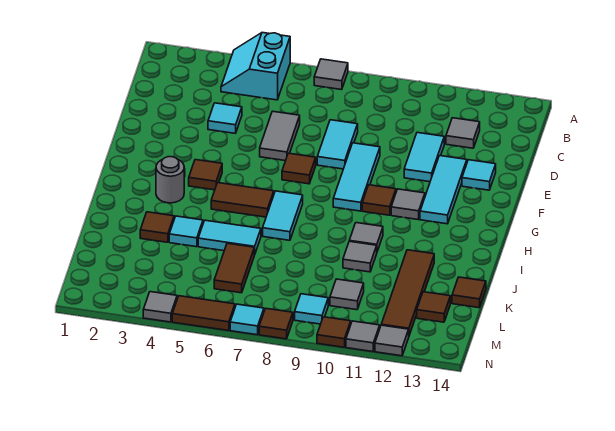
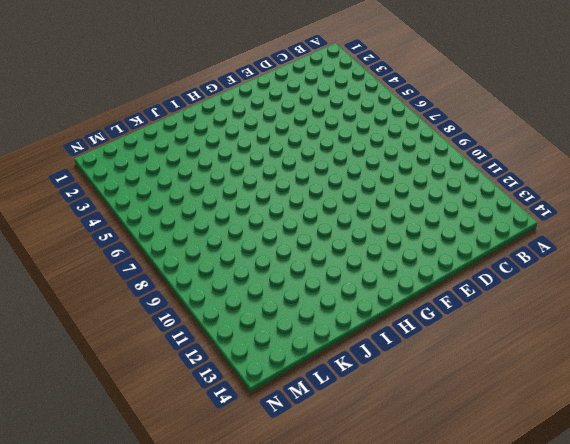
none -> cyan 2x2 slope [221,33,290,100]
none -> grey 1x1 tile [314,59,348,90]
none -> grey 1x1 tile [446,118,480,148]
none -> cyan 1x1 tile [208,103,242,133]

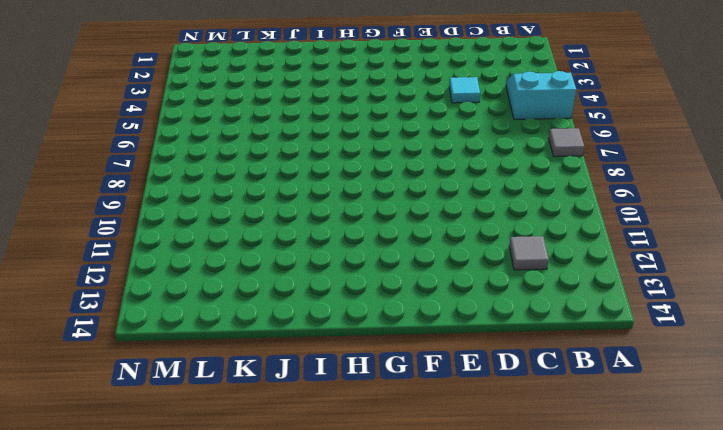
none -> grey 1x2 tile [260,111,300,161]
none -> cyan 1x2 tile [317,120,358,169]
none -> cyan 1x2 tile [404,132,444,182]
none -> cyan 1x3 tile [333,143,380,211]

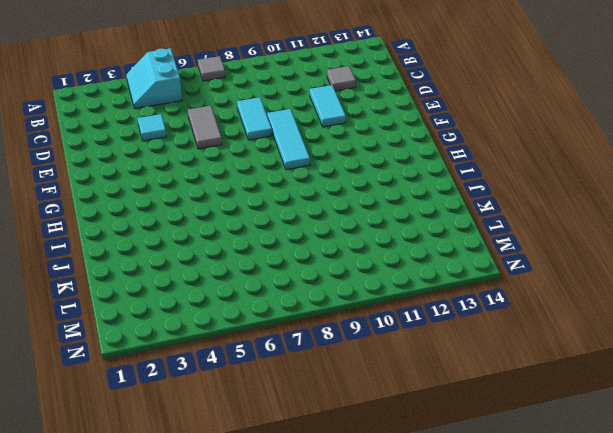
none -> cyan 1x3 tile [420,156,467,224]
none -> cyan 1x1 tile [462,160,496,190]
none -> brown 1x1 tile [282,153,316,184]
none -> brown 1x1 tile [189,160,222,190]

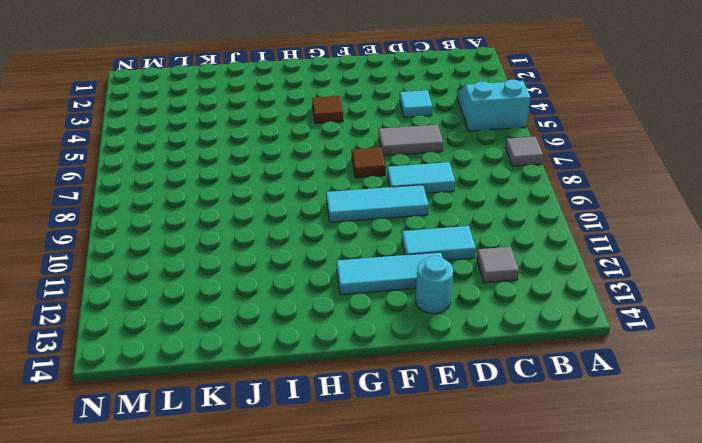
cyan 1x1 round brick [416,256,453,314] -> cyan 1x1 tile [462,160,496,190]
none -> brown 1x1 tile [362,185,396,215]
none -> grey 1x1 tile [391,189,425,220]
none -> grey 1x1 round brick [156,157,184,203]
none -> brown 1x2 tile [211,183,274,217]

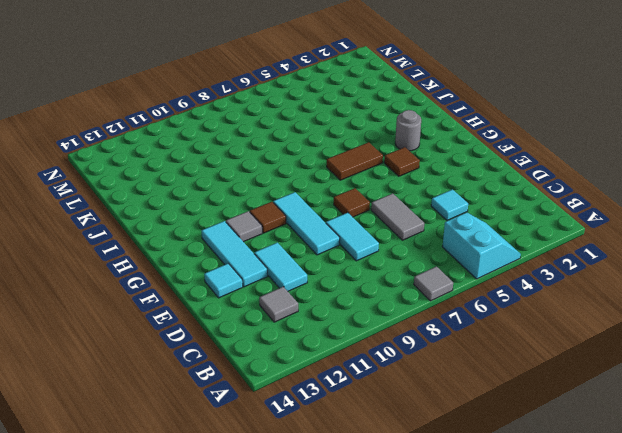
none -> cyan 1x2 tile [263,191,303,240]
none -> grey 1x1 tile [349,223,383,251]
none -> brown 1x1 tile [140,212,174,242]
none -> cyan 1x1 tile [169,216,203,247]

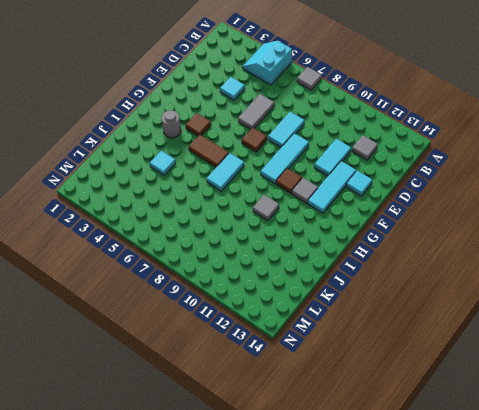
none -> brown 1x1 tile [140,212,174,242]
none -> cyan 1x2 tile [198,220,261,255]
none -> grey 1x1 tile [343,241,377,272]
none -> brown 1x4 tile [381,250,434,335]

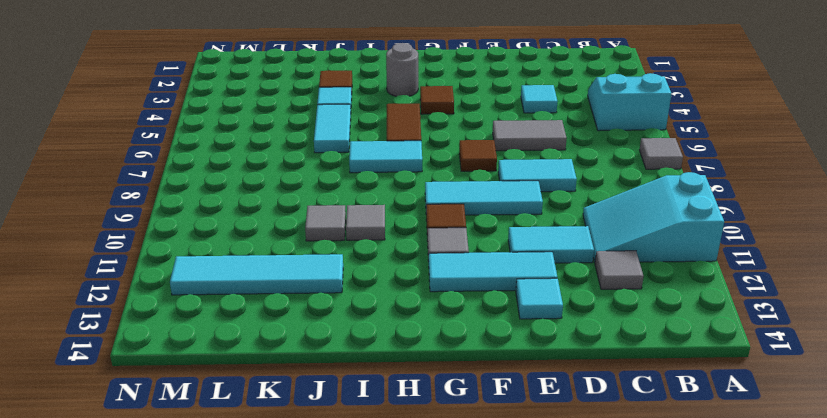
cyan 2x3 slope [583,172,724,262] -> none
cyan 1x4 tile [170,254,343,295] -> brown 1x4 tile [381,250,434,335]
none -> brown 1x2 tile [214,243,254,293]
none -> brown 1x1 tile [452,277,486,308]
none -> grey 1x1 tile [330,279,364,310]
none -> brown 1x1 tile [417,292,450,322]

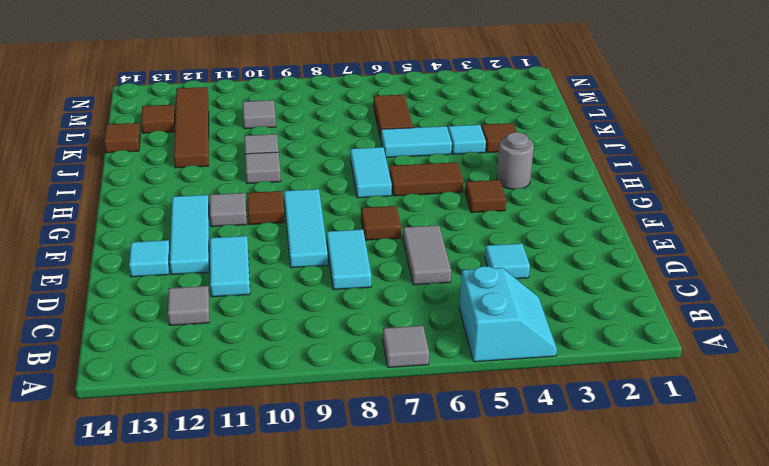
none -> cyan 1x1 tile [295,294,328,324]
none -> grey 1x1 tile [143,292,177,322]
none -> brown 1x2 tile [172,296,235,331]
none -> cyan 1x1 tile [230,304,264,335]

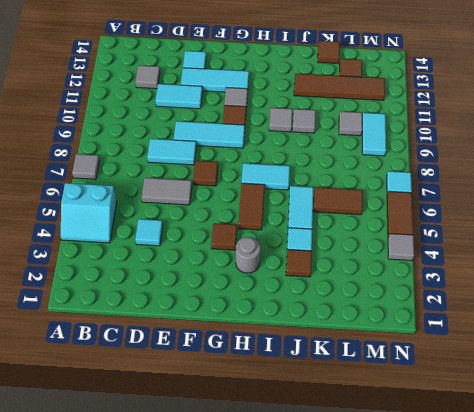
cyan 1x2 tile [362,113,386,156] -> cyan 1x1 tile [295,294,328,324]
none -> brown 1x1 tile [259,308,293,339]
none -> brown 1x1 tile [317,317,351,347]
none -> grey 1x1 tile [346,321,380,352]
none -> grey 1x1 tile [375,325,409,356]

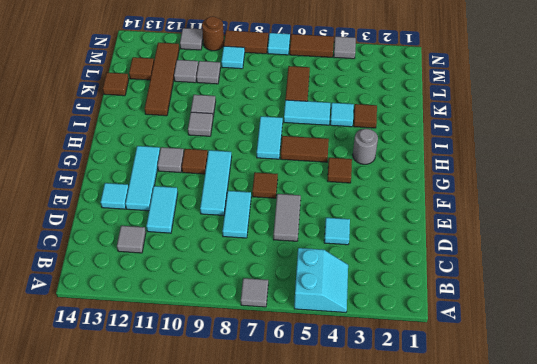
grey 1x1 tile [174,60,198,83] -> grey 1x1 tile moved to [375,325,409,356]
brown 1x2 tile [224,30,268,54] -> brown 1x1 tile [259,308,293,339]
brown 1x1 round brick [202,16,224,51] -> brown 1x1 tile [317,317,351,347]

